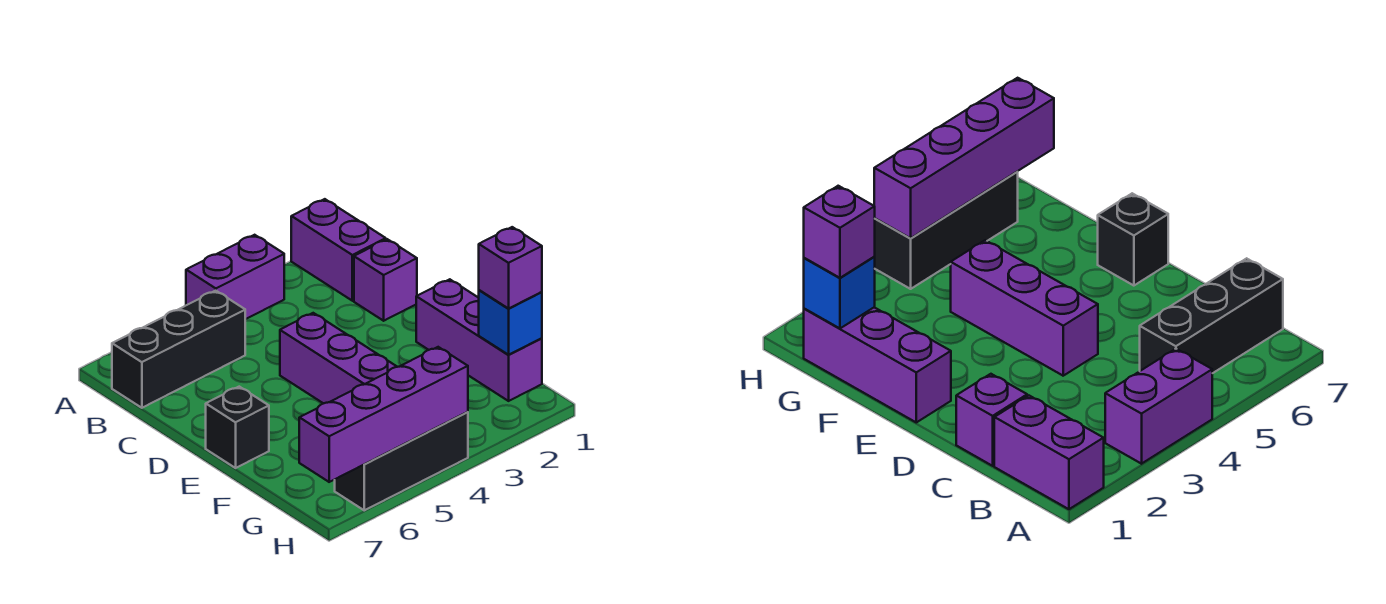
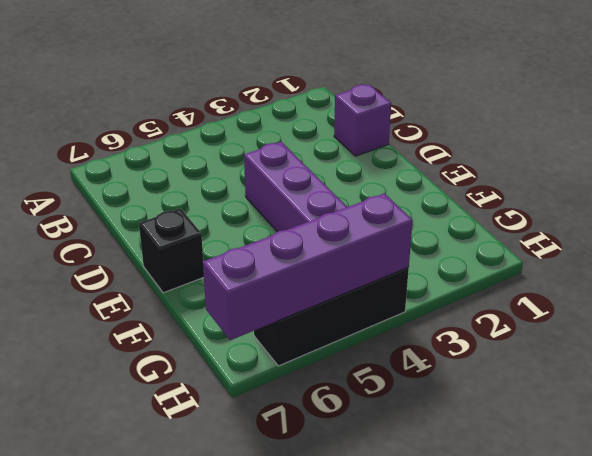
none -> purple 1x2 brick [291,199,386,301]
none -> purple 1x2 brick [186,235,284,319]

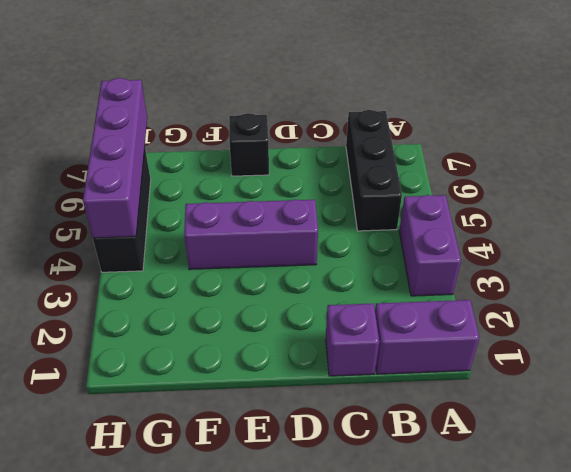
none -> purple 1x3 brick [416,279,542,401]
none -> blue 1x1 brick [479,290,542,355]

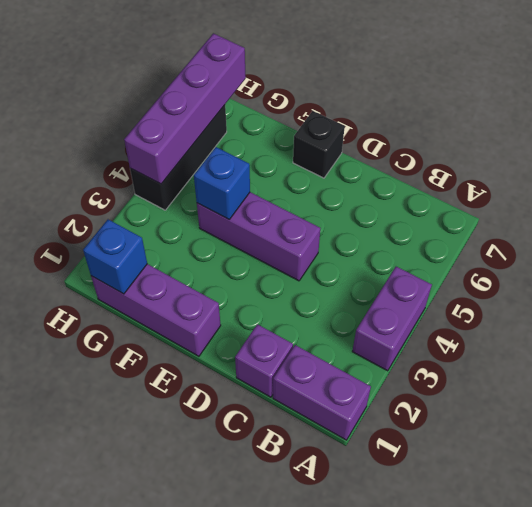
blue 1x1 brick [194,147,250,220] -> none
none -> black 1x3 brick [112,291,245,408]
none -> purple 1x1 brick [479,227,542,309]

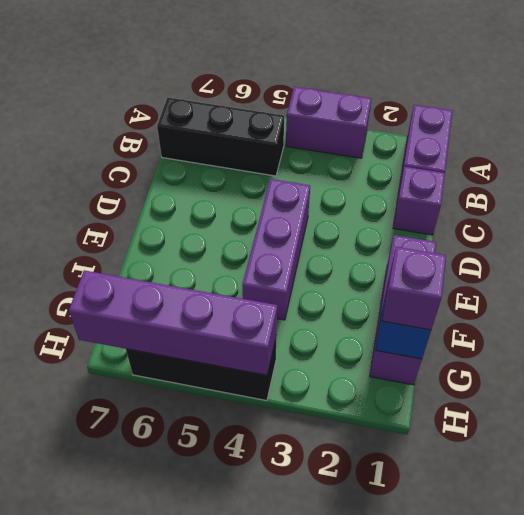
none -> black 1x1 brick [206,387,269,468]

